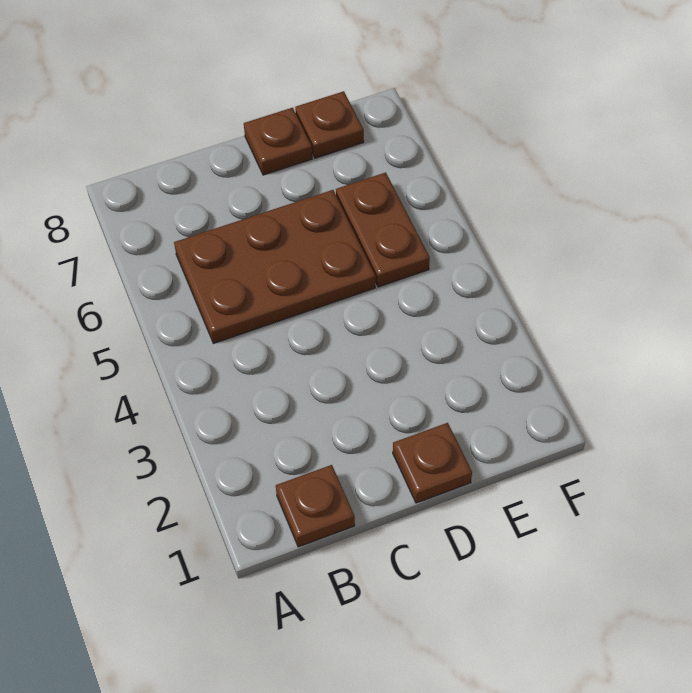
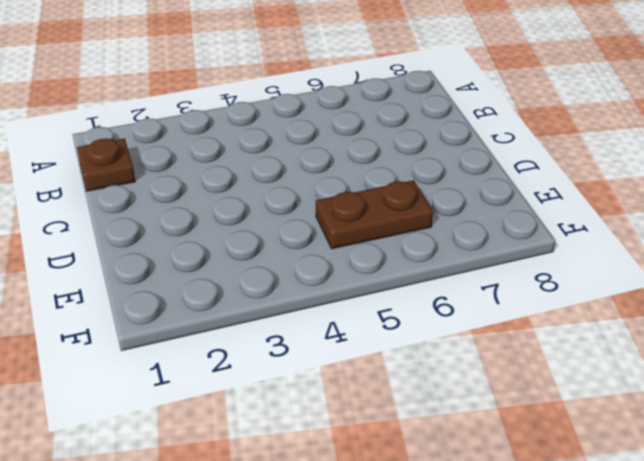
none -> brown 2x3 plate [174,190,376,344]
none -> brown 1x1 plate [393,423,472,503]

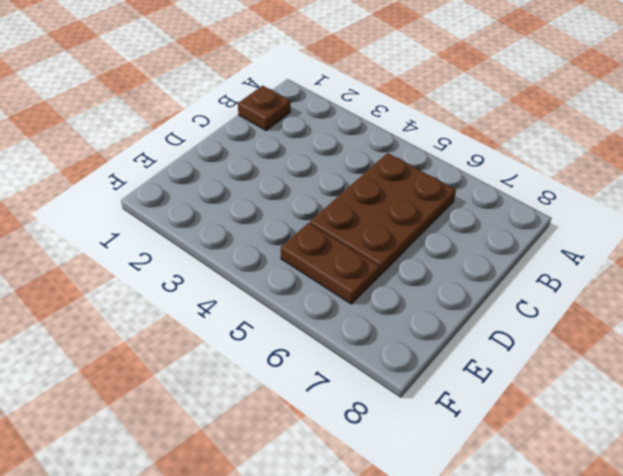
none -> brown 1x1 plate [393,423,472,503]
none -> brown 1x1 plate [244,108,312,175]

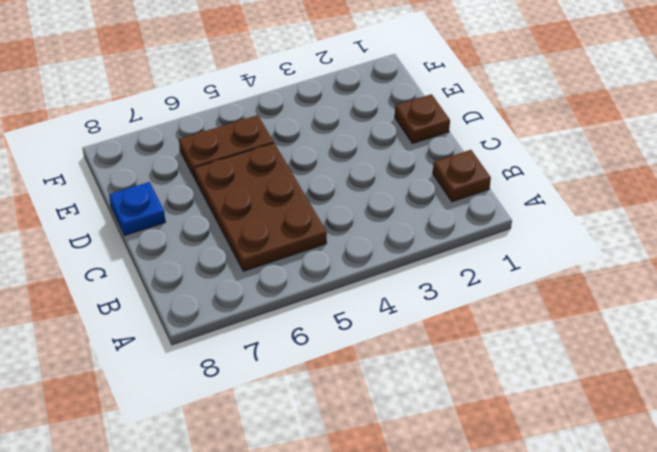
blue 1x1 plate [109,182,165,235] -> brown 1x1 plate [244,108,312,175]
none -> brown 1x1 plate [295,91,364,158]

